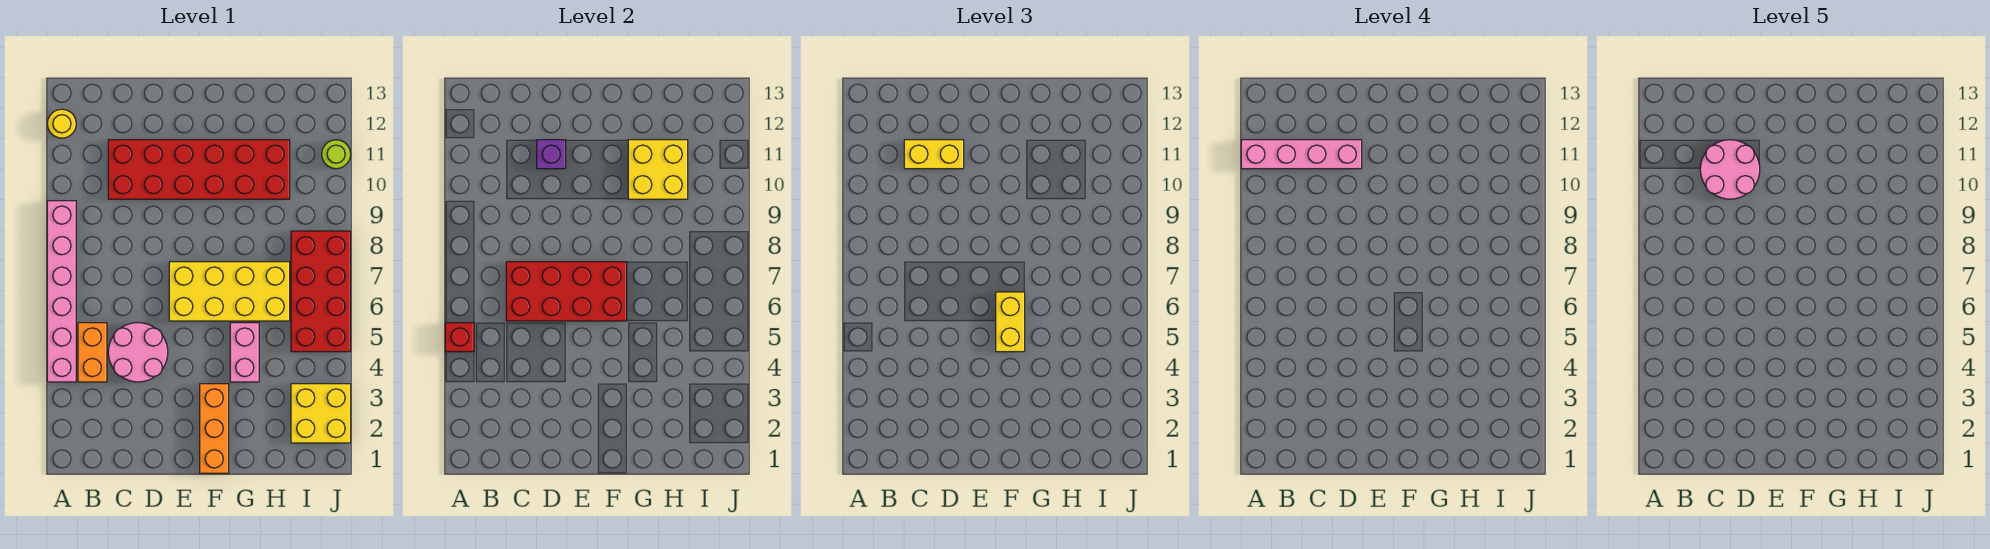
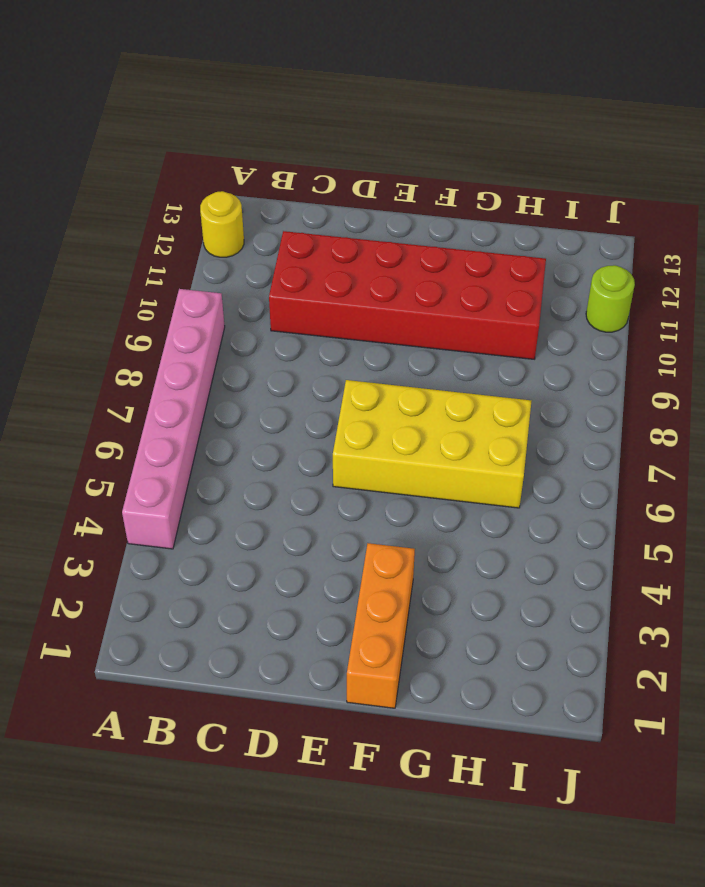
none -> orange 1x2 brick [78,323,107,382]
none -> pink 2x2 round brick [108,323,168,382]
none -> pink 1x2 brick [230,323,259,382]

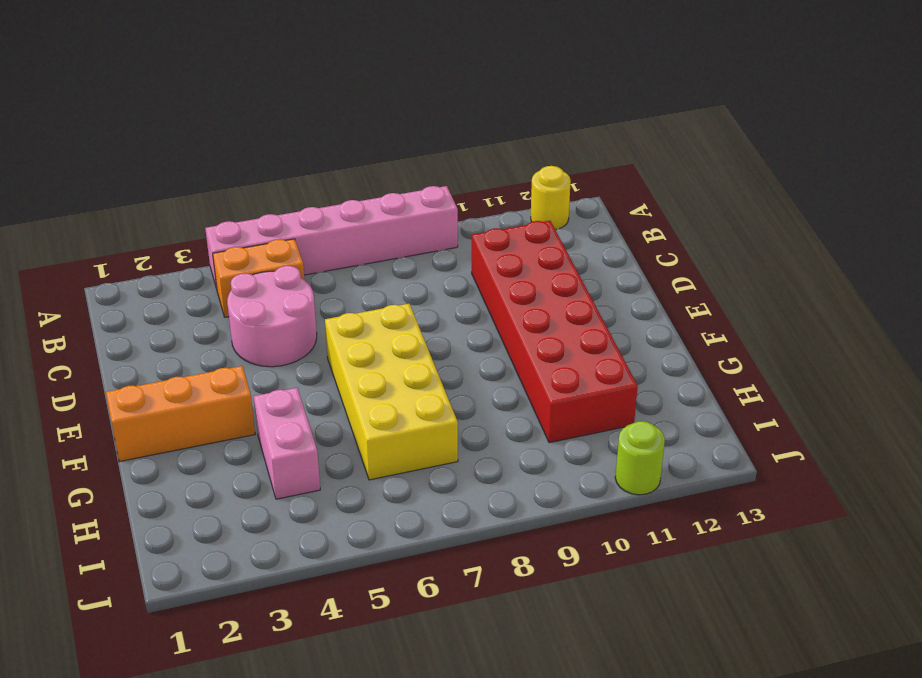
pink 1x2 brick [254,388,320,499] -> pink 1x2 brick turned to [230,323,259,382]
none -> yellow 2x2 brick [291,384,351,443]
none -> red 2x4 brick [291,231,351,352]
none -> red 1x1 brick [445,323,474,352]

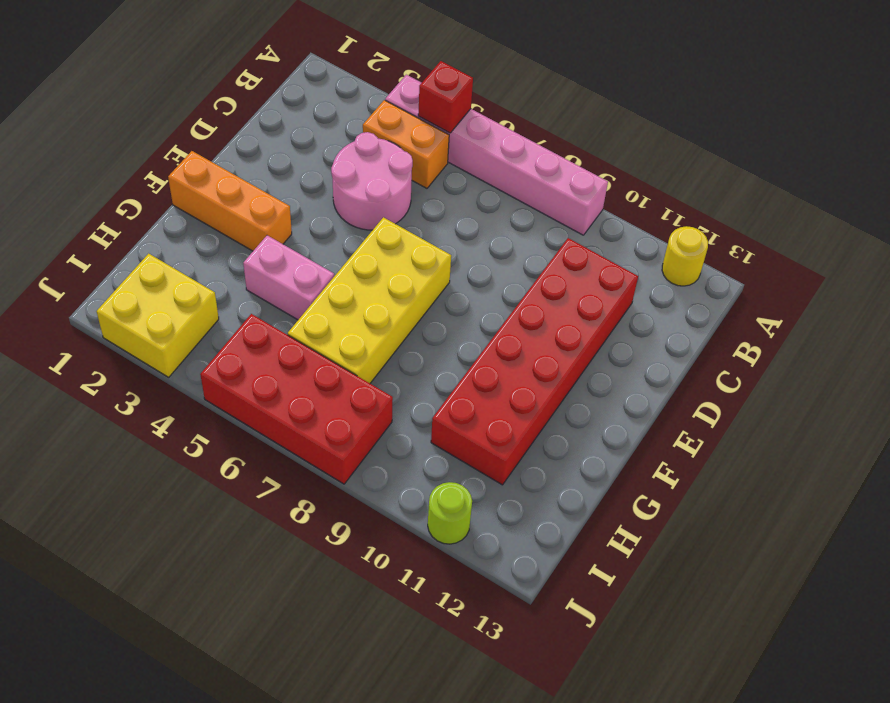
none -> red 2x4 brick [506,262,627,321]
none -> purple 1x1 brick [537,140,566,169]
none -> yellow 2x2 brick [628,140,688,199]

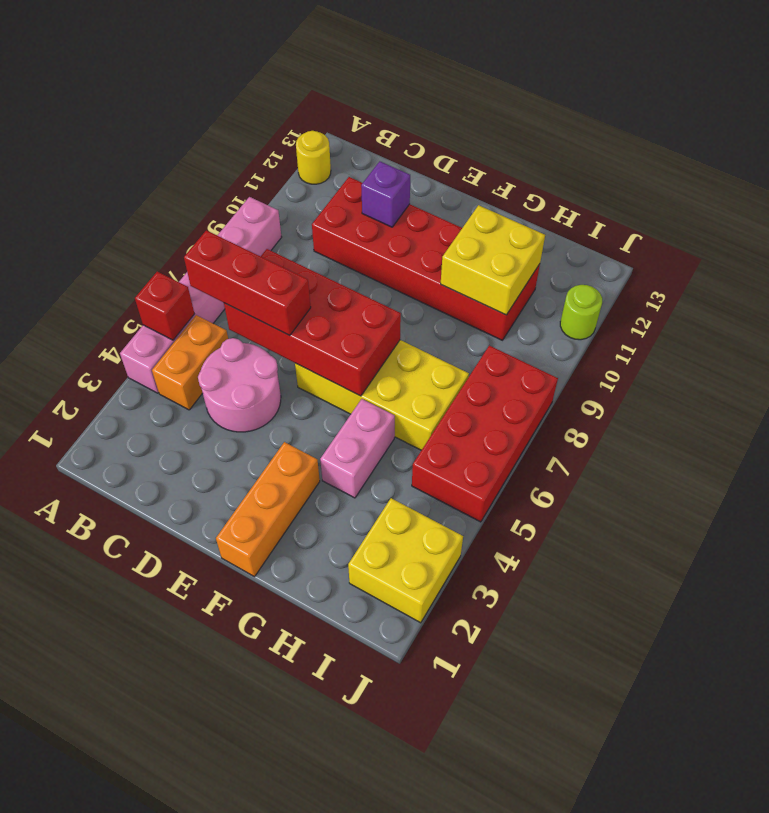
red 1x3 brick [184,230,311,336] -> none
none -> yellow 1x2 brick [904,140,964,169]
none -> yellow 1x2 brick [996,292,1025,352]
none -> pink 1x4 brick [1241,140,1362,169]

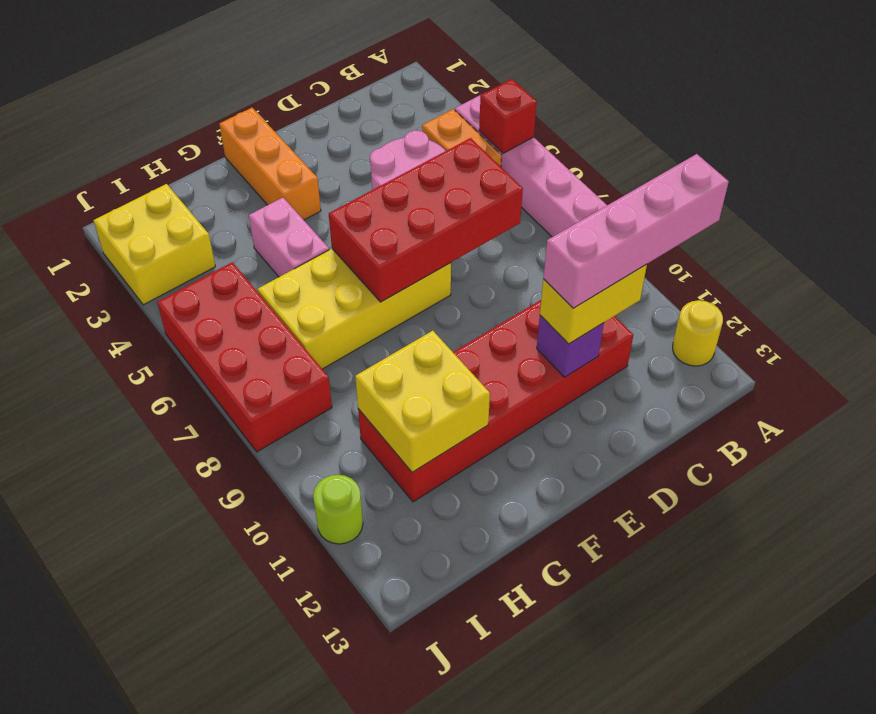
none -> yellow 1x2 brick [996,292,1025,352]
none -> pink 2x2 round brick [1700,140,1760,199]

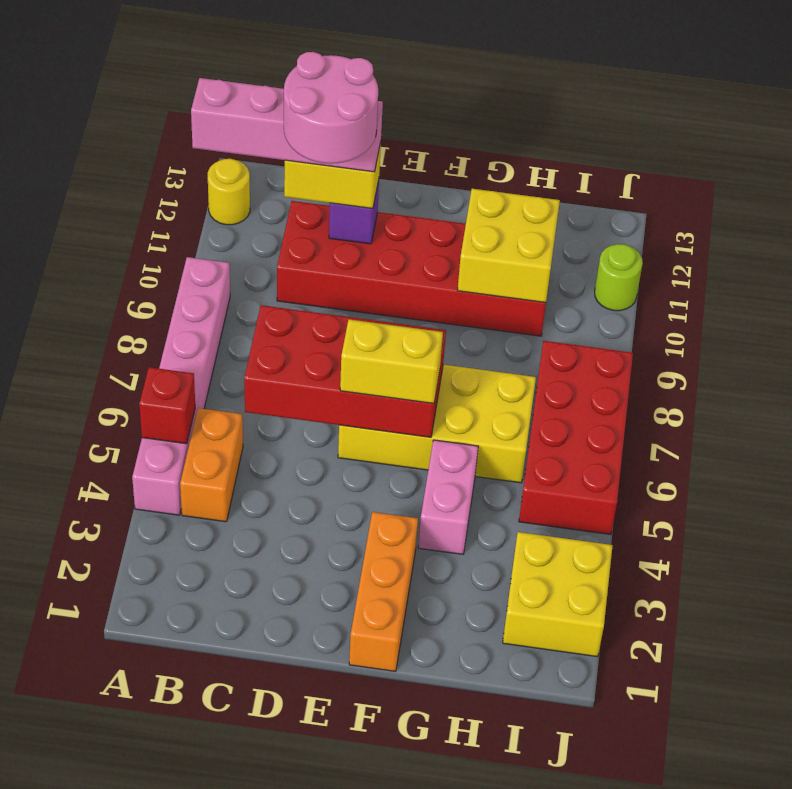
yellow 1x2 brick [340,319,443,404] -> yellow 1x2 brick turned to [996,292,1025,352]
none -> pink 2x2 round brick [108,323,168,382]

